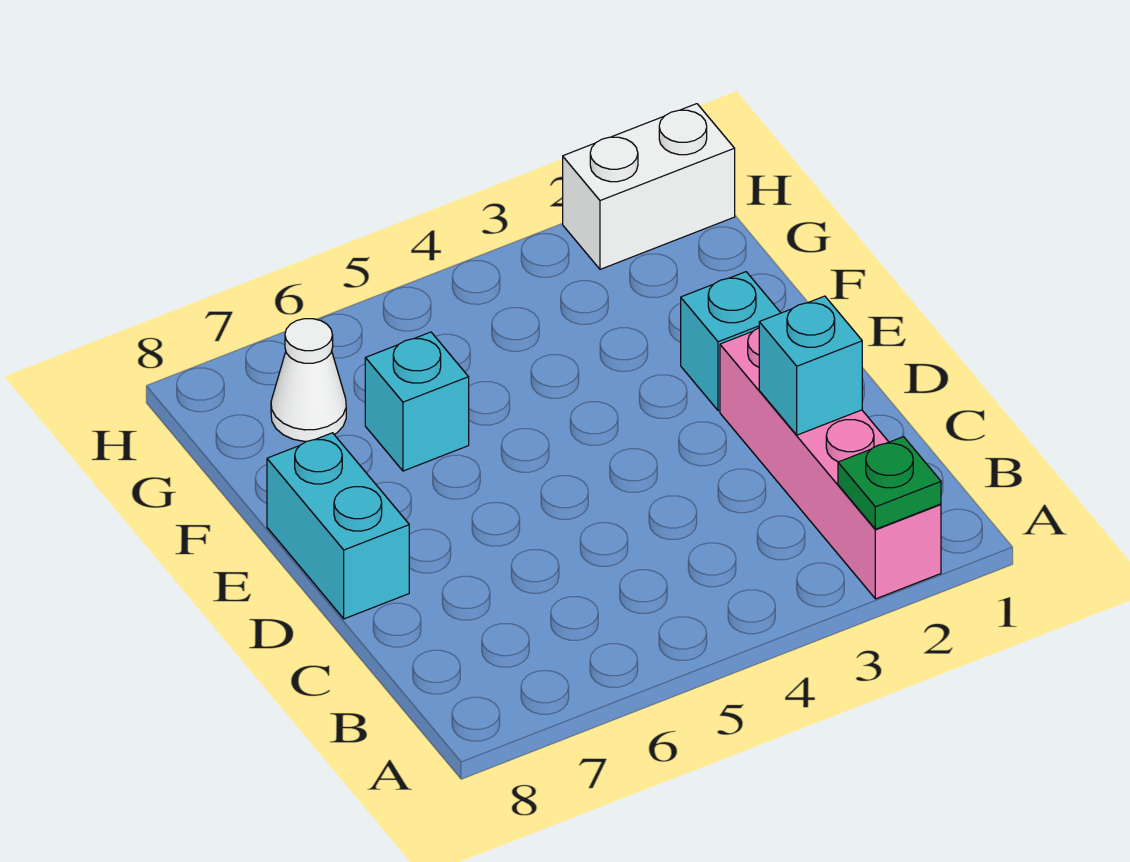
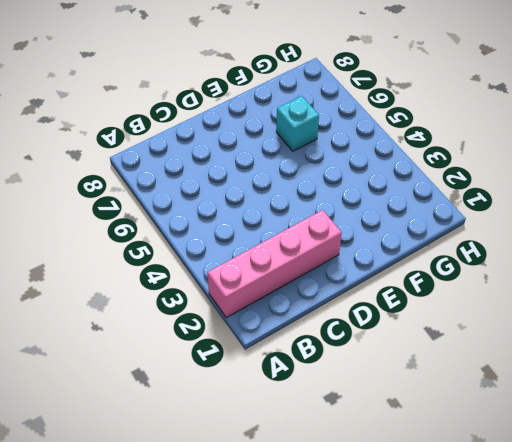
none -> cyan 1x2 brick [267,433,409,619]
none -> cyan 1x1 brick [681,272,780,411]

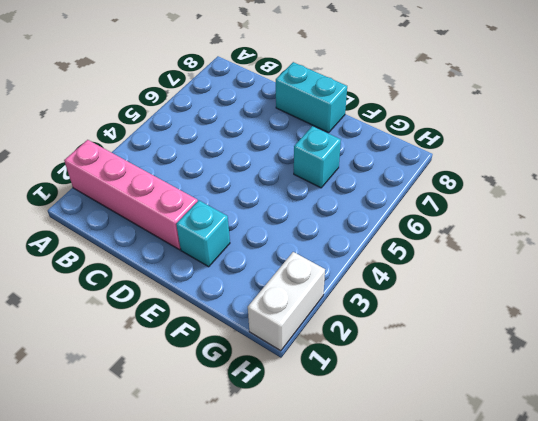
none -> white 1x1 cone [271,319,346,441]
none -> green 1x1 plate [838,437,941,529]

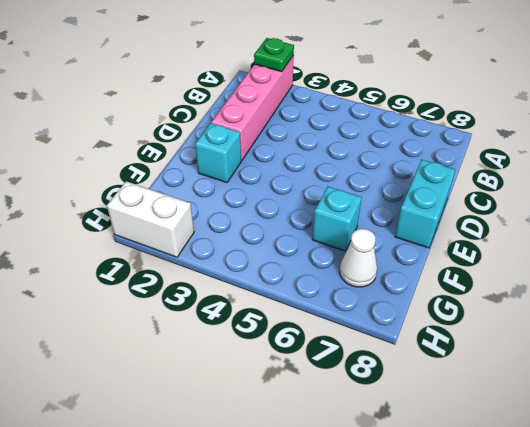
none -> cyan 1x1 brick [759,296,862,435]

